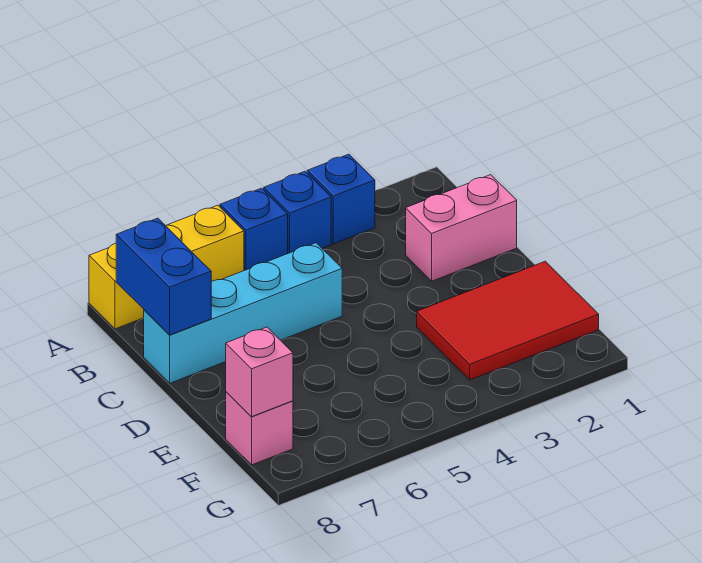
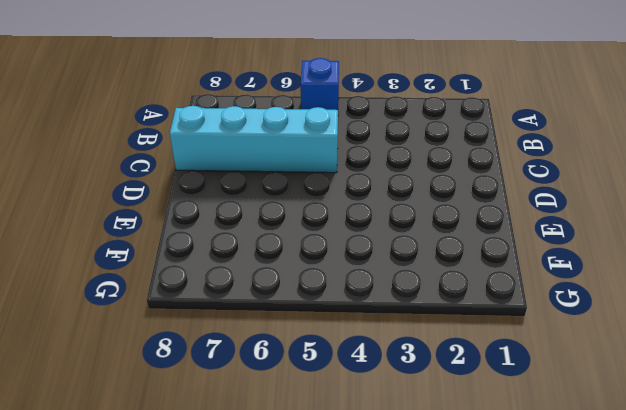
none -> blue 1x1 brick [307,154,375,244]
none -> blue 1x1 brick [264,171,331,253]

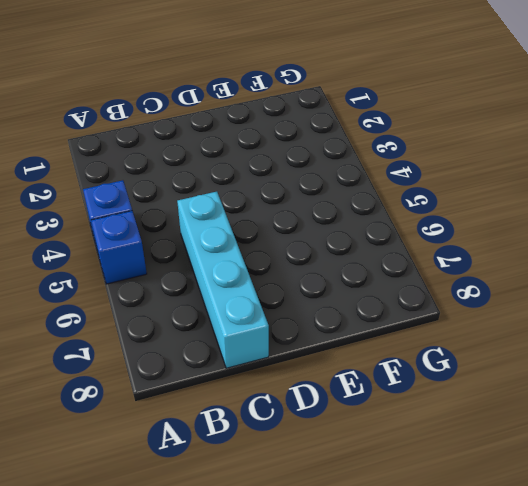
none -> blue 1x1 brick [307,154,375,244]
none -> yellow 1x3 brick [89,205,244,329]

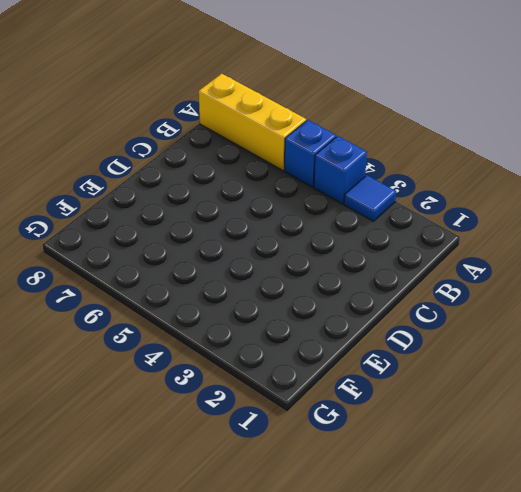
blue 1x1 tile [344,175,396,221] -> blue 1x1 brick [307,154,375,244]
none -> pink 1x2 brick [406,175,517,281]
none -> cyan 1x4 brick [144,243,342,383]

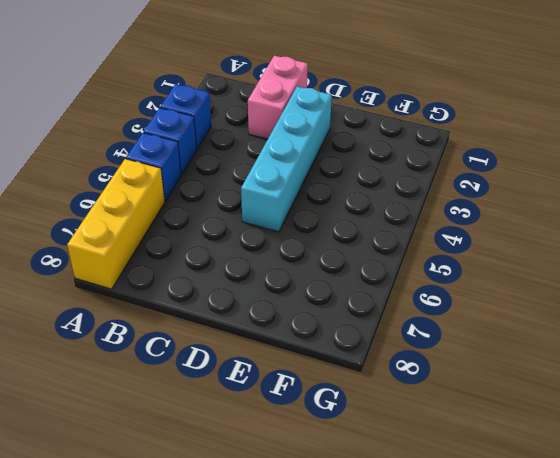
cyan 1x4 brick [241,86,332,232] -> cyan 1x4 brick moved to [144,243,342,383]
none -> red 2x3 tile [417,261,599,380]
none -> pink 1x1 brick [226,392,293,465]

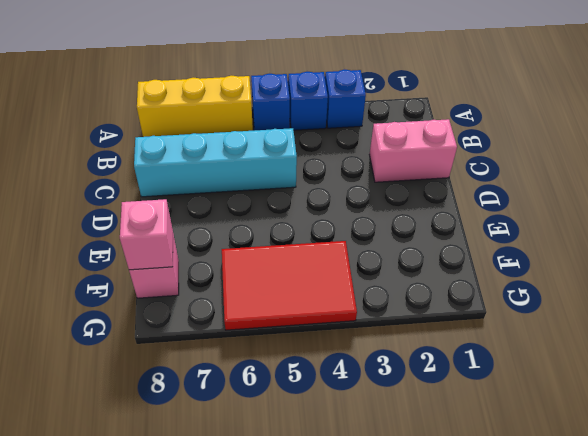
red 2x3 tile [222,241,357,330] -> red 2x3 tile moved to [417,261,599,380]
none -> blue 1x2 brick [116,218,211,335]

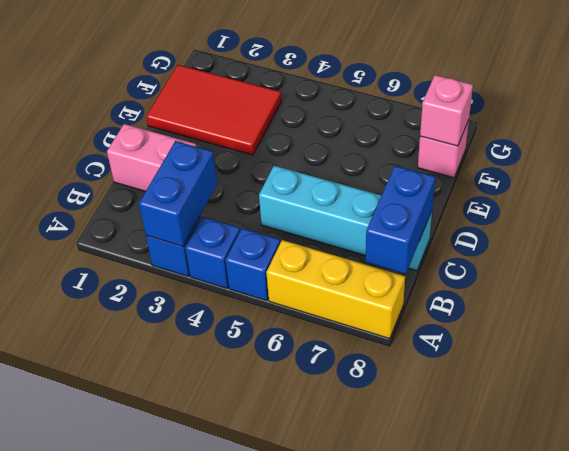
blue 1x2 brick [139,141,217,246] -> none

